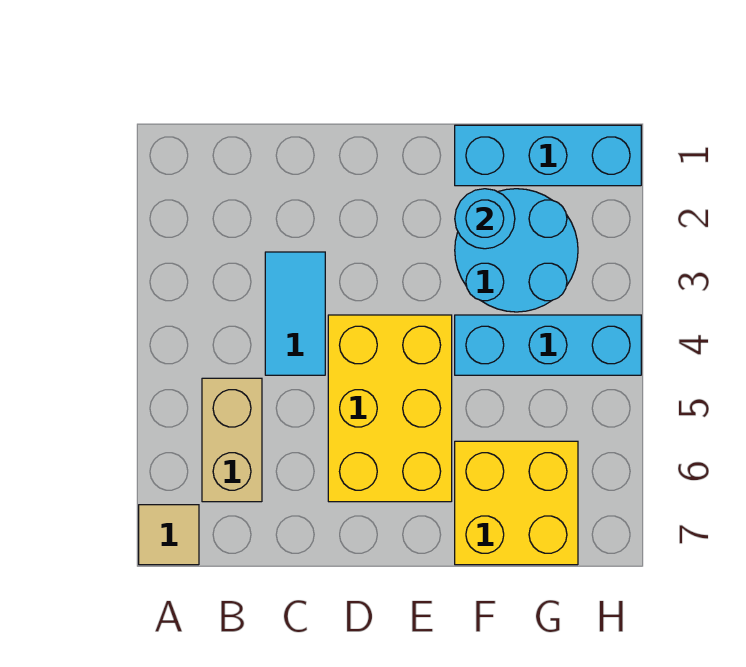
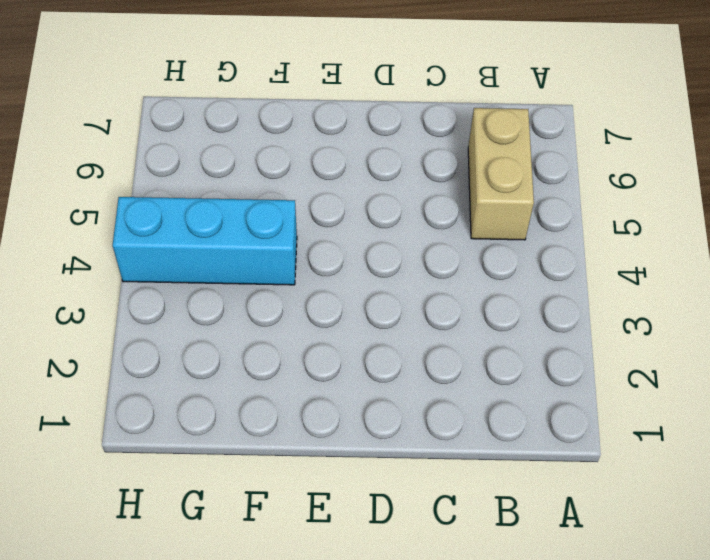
none -> tan 1x1 tile [139,505,199,565]
none -> cyan 1x2 tile [265,252,325,375]

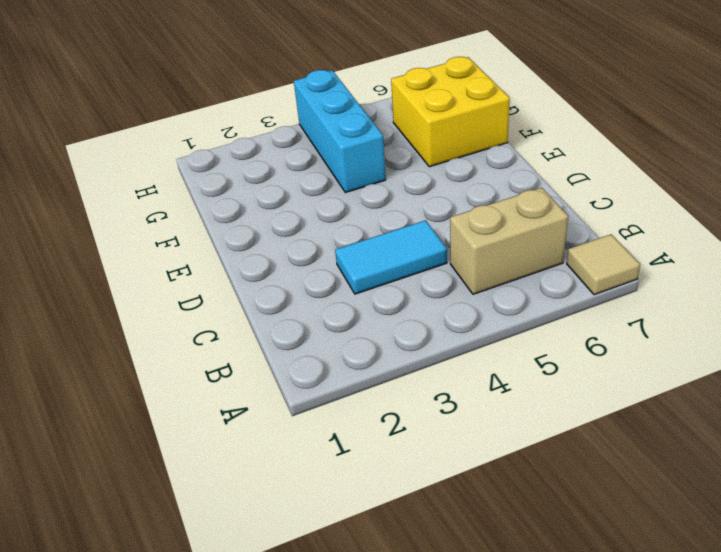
none -> yellow 2x3 brick [328,315,452,502]
none -> cyan 1x3 brick [455,125,641,186]

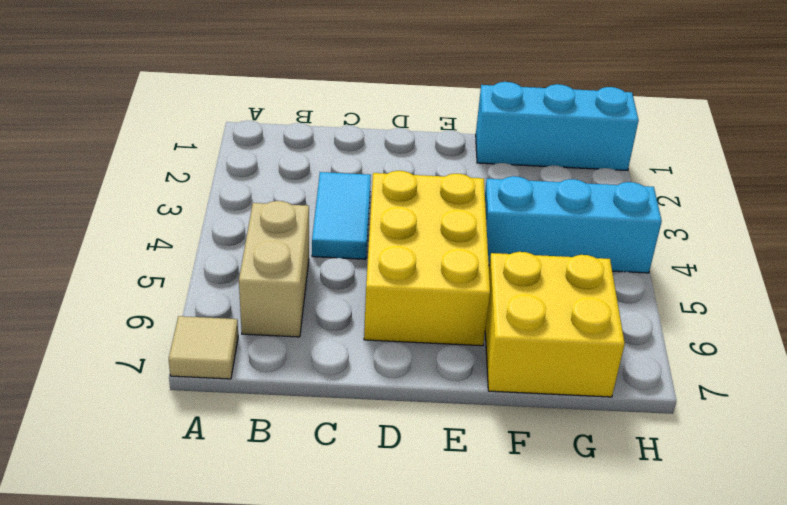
none -> cyan 2x2 round brick [455,189,578,312]
none -> cyan 1x1 round brick [455,189,515,249]

